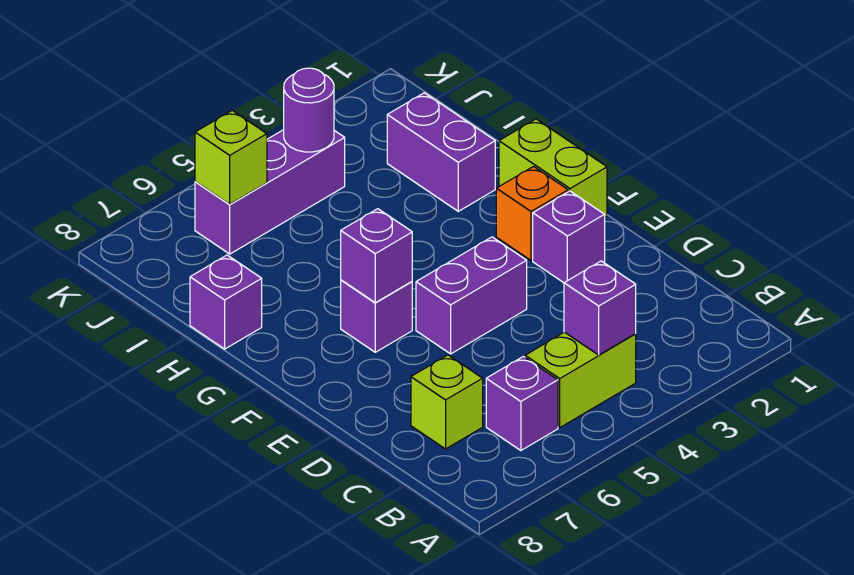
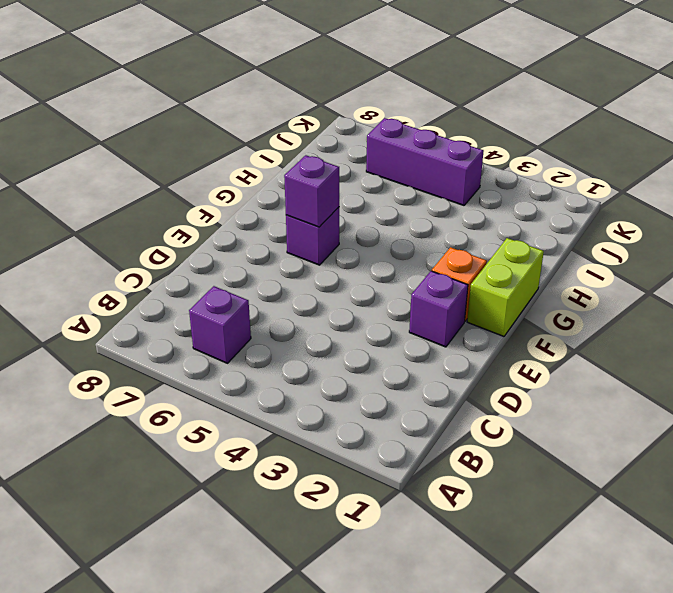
none -> lime 1x2 brick [525,332,636,427]
none -> lime 1x1 brick [411,355,483,449]
none -> purple 1x2 brick [416,237,527,354]

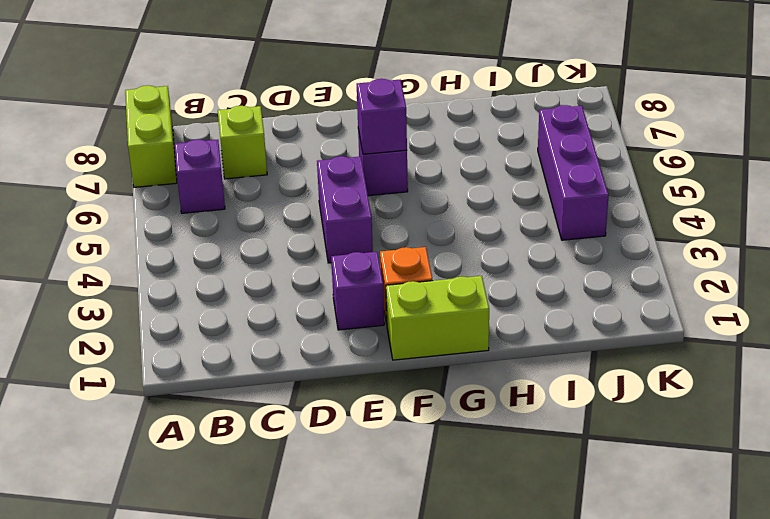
lime 1x2 brick [125,85,177,187] -> lime 1x2 brick moved to [525,332,636,427]
none -> purple 1x2 brick [387,93,495,211]
none -> purple 1x1 brick [190,255,262,349]
none -> purple 1x1 brick [564,261,636,355]

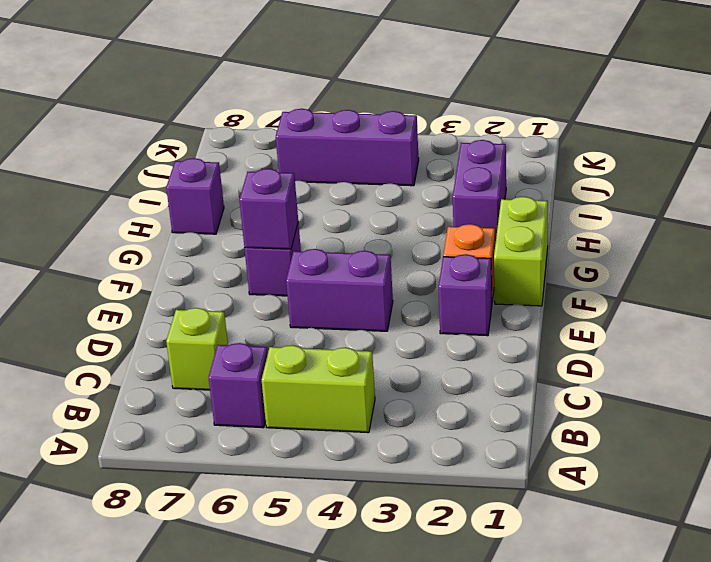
none -> purple 1x1 brick [564,261,636,355]
none -> purple 1x1 round brick [284,68,334,152]
none -> lime 1x1 brick [195,110,267,204]

